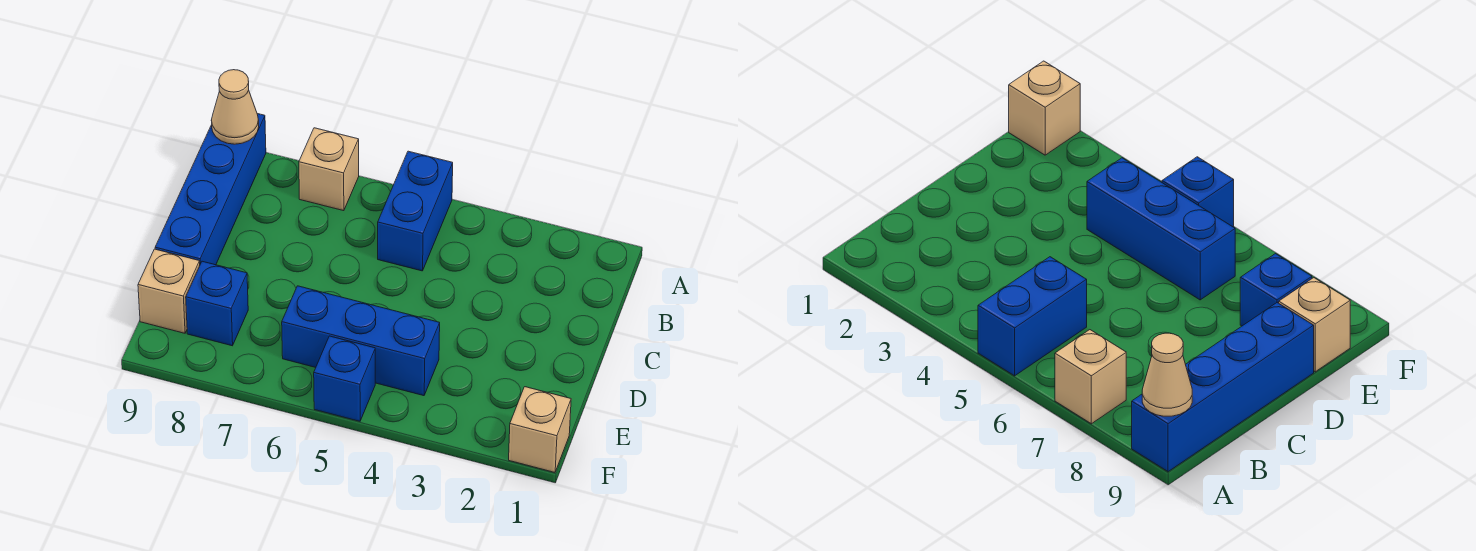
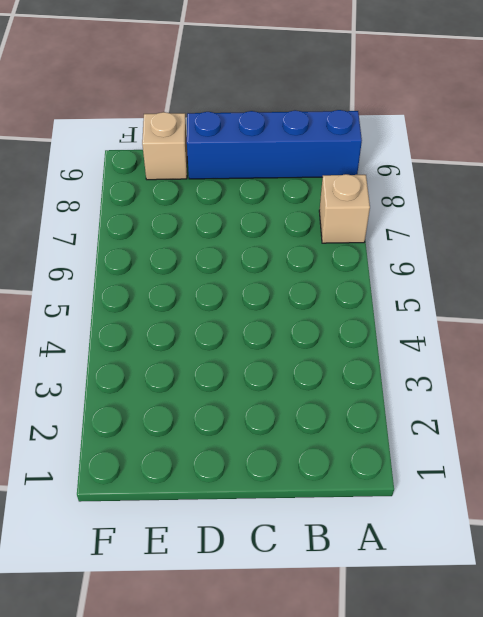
none -> blue 1x2 brick [378,151,453,271]
none -> blue 1x3 brick [282,286,440,396]

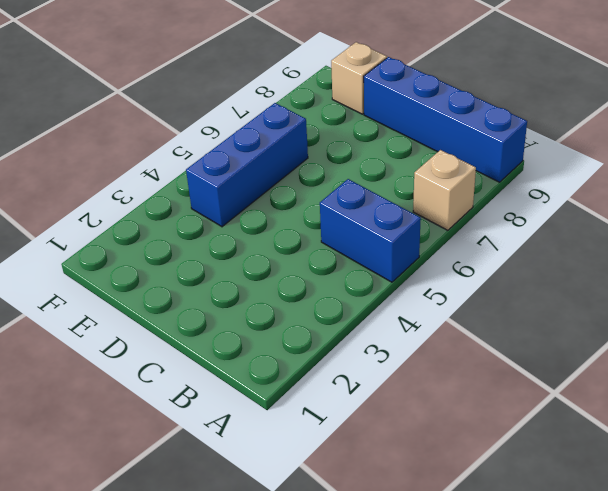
none -> blue 1x1 brick [186,261,248,346]
none -> tan 1x1 brick [509,387,571,472]

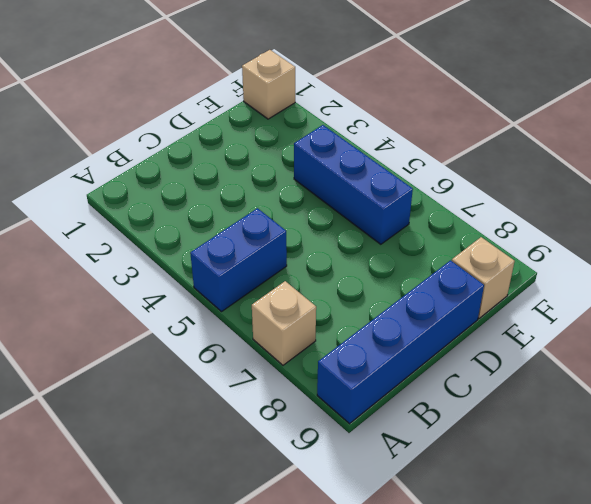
none -> blue 1x1 brick [186,261,248,346]
none -> blue 1x1 brick [314,336,375,421]

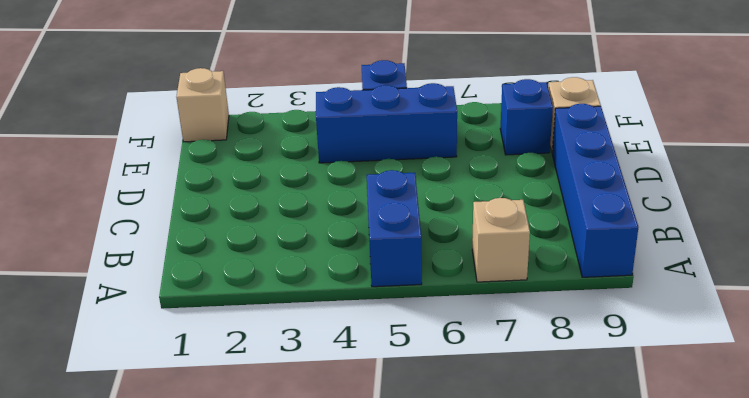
none -> tan 1x1 cone [211,70,259,144]

